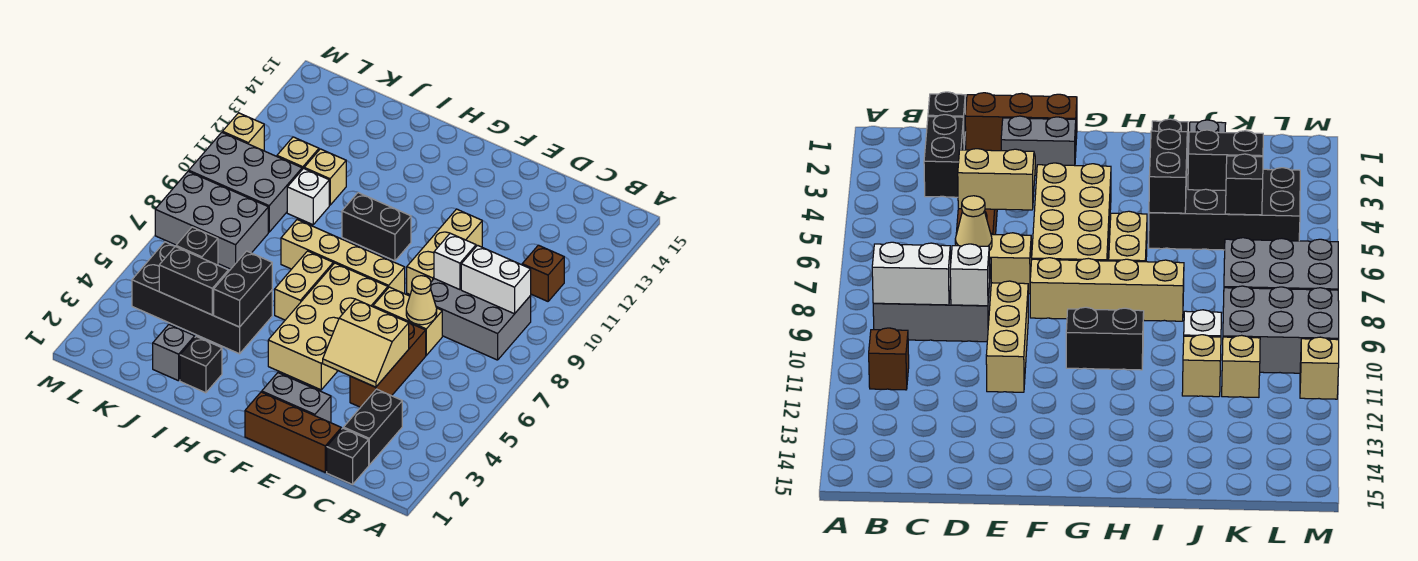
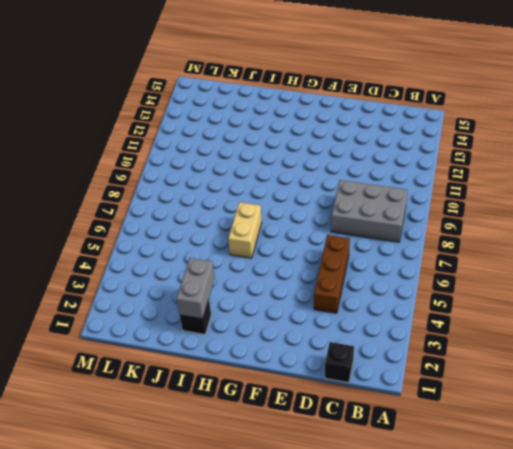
grey 1x2 brick [176,258,215,319] -> grey 1x2 brick turned to [262,373,331,423]
none -> brown 1x1 brick [522,245,564,301]
none -> black 1x2 brick [344,389,402,465]
none -> brown 1x3 brick [245,392,341,472]

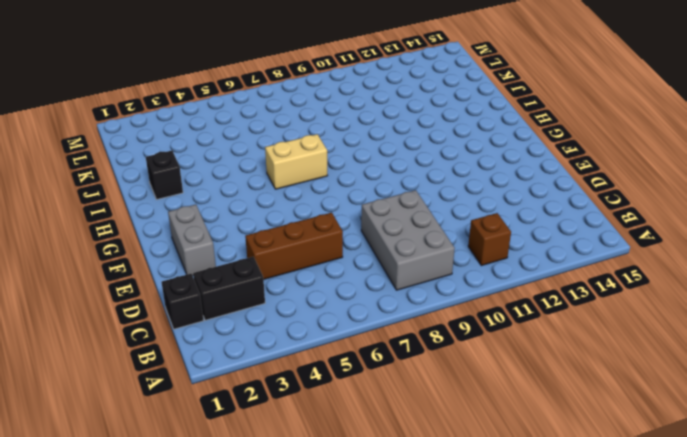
none -> brown 1x3 brick [245,392,341,472]
none -> tan 1x2 brick [373,287,442,355]
none -> tan 1x3 brick [407,209,482,294]

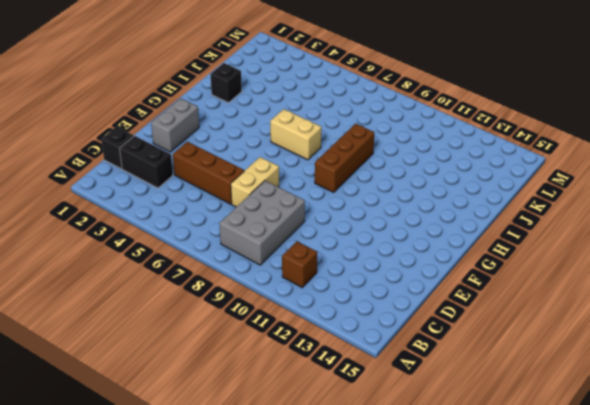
brown 1x3 brick [315,124,374,192] -> brown 1x3 brick moved to [245,392,341,472]
none -> tan 1x3 brick [407,209,482,294]
none -> tan 2x4 brick [268,263,388,390]
none -> tan 1x4 brick [281,220,405,294]

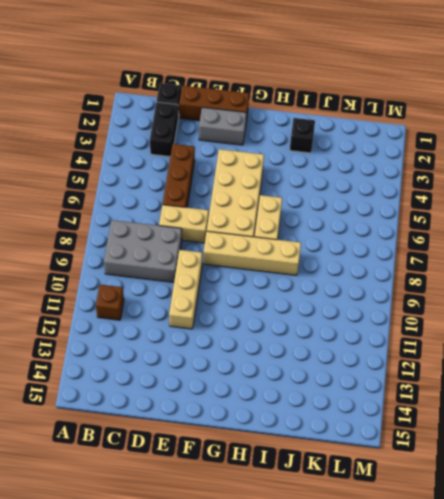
none -> black 1x2 brick [342,193,411,261]
none -> black 2x4 brick [132,242,272,354]
none -> grey 1x1 brick [153,325,195,381]

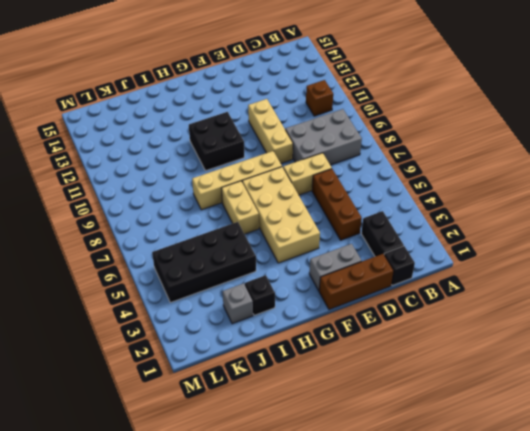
black 2x2 brick [189,112,244,171] -> black 1x2 brick [342,193,411,261]
none -> white 1x1 brick [287,169,329,225]
none -> tan 1x1 brick [304,149,346,205]
none -> grey 2x3 brick [155,171,268,269]

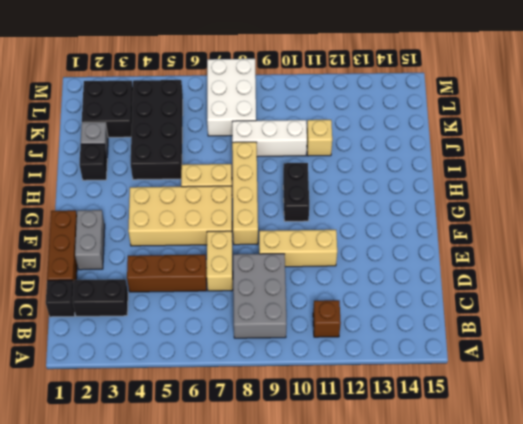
white 1x3 brick [232,120,307,157] -> white 1x1 brick [287,169,329,225]
black 2x2 brick [82,81,133,137] -> none
white 2x3 brick [207,59,256,136] -> grey 2x3 brick [155,171,268,269]
none -> grey 2x3 brick [189,132,302,232]
none -> tan 1x1 brick [277,137,319,169]
none -> tan 1x1 brick [222,113,264,151]

